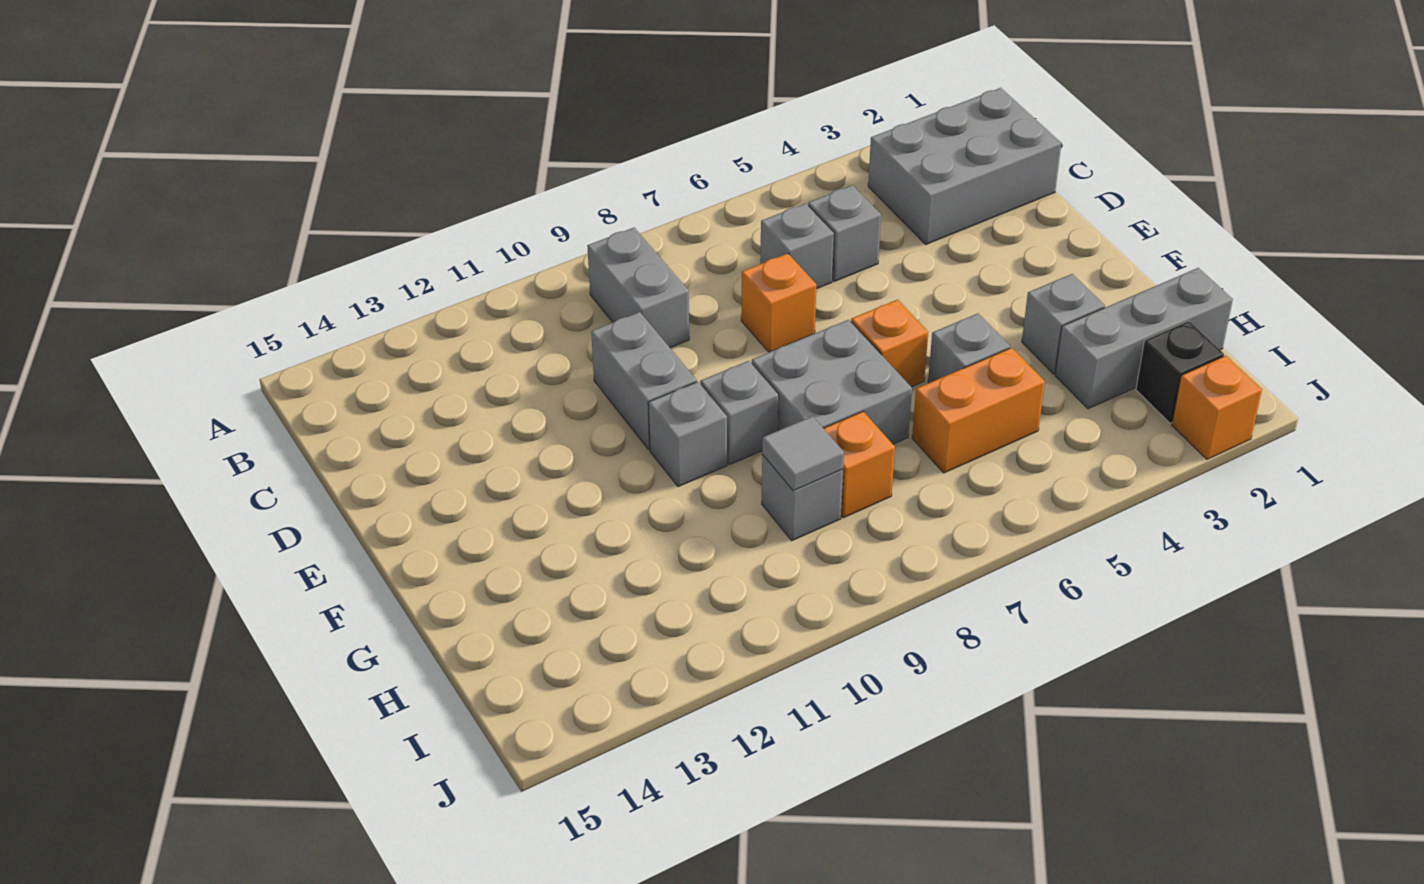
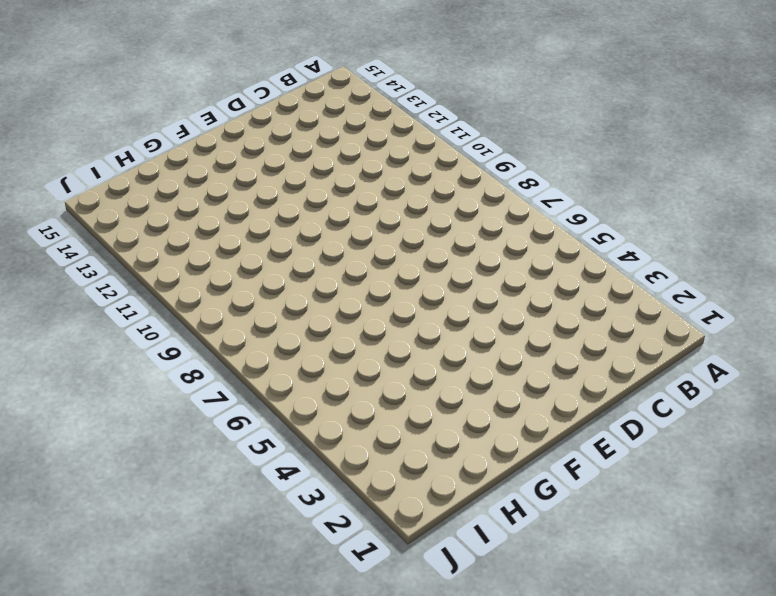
none -> grey 2x3 brick [868,88,1061,244]
none -> grey 1x2 brick [587,228,689,348]
none -> grey 1x1 brick [808,185,881,281]

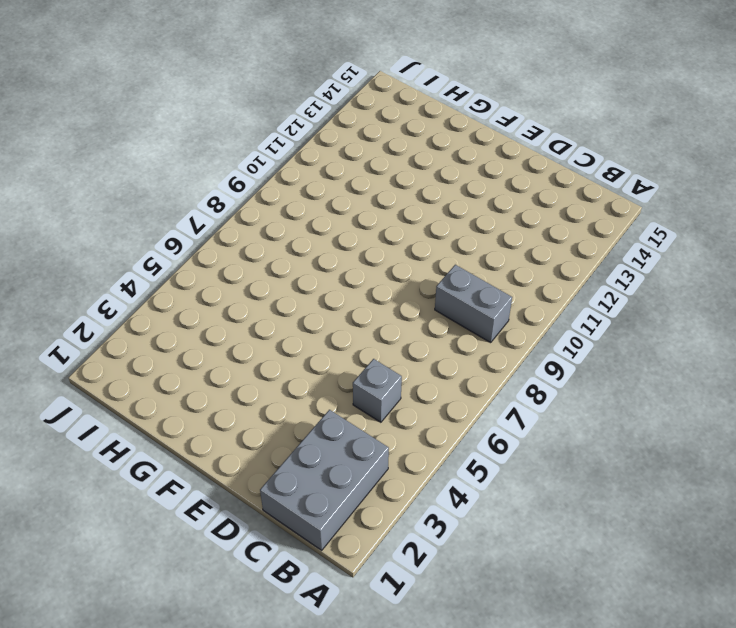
none -> grey 1x1 brick [760,203,834,289]
none -> orange 1x1 brick [741,253,817,352]
none -> grey 1x2 brick [591,312,697,450]

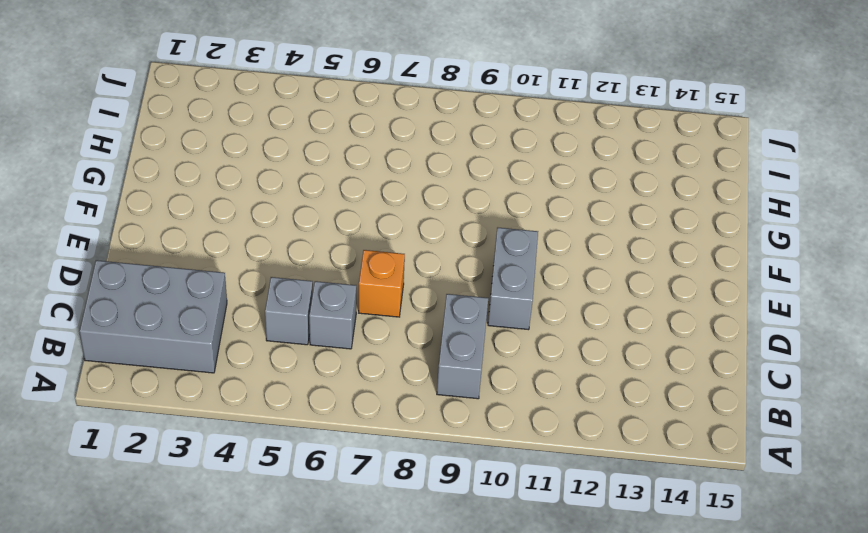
none -> orange 1x1 brick [851,300,928,387]
none -> grey 2x2 brick [752,320,912,444]
none -> grey 1x1 brick [700,361,779,465]

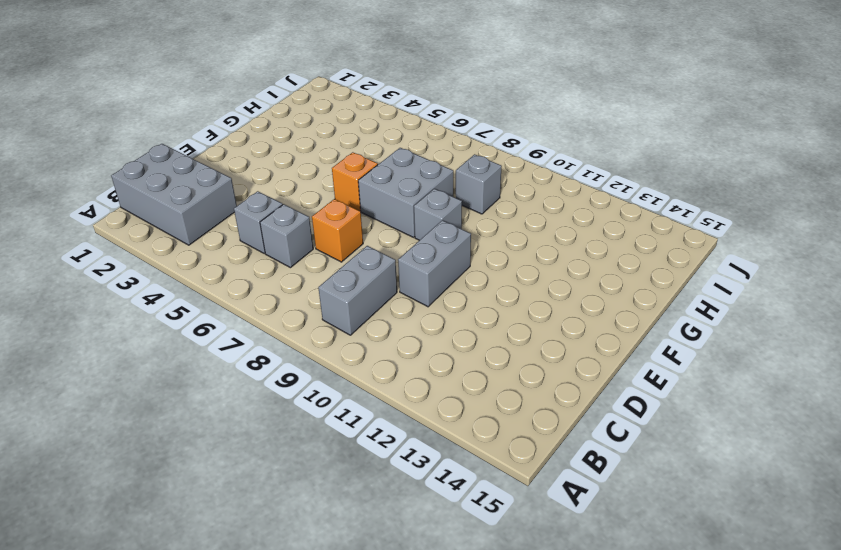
none -> grey 1x1 brick [648,382,727,487]
none -> grey 1x1 brick [1022,274,1105,374]
none -> grey 1x1 brick [928,313,1010,383]

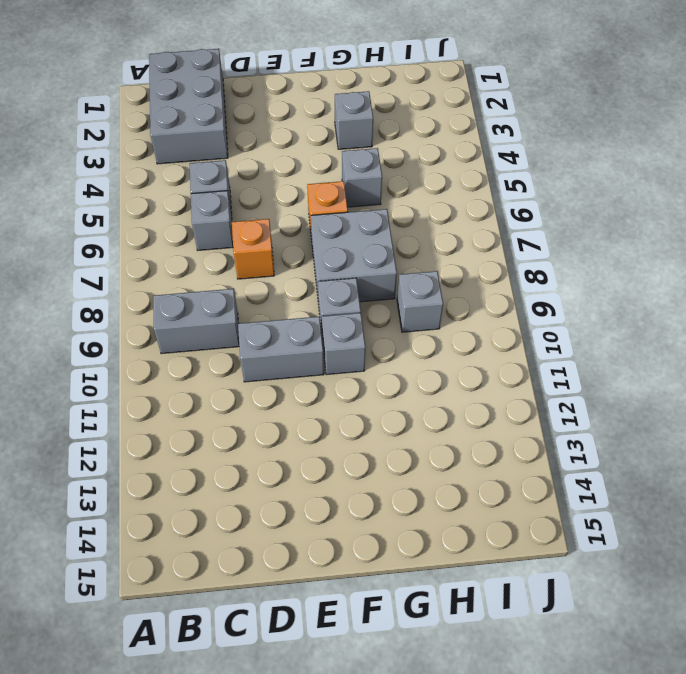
none -> grey 1x3 brick [1055,268,1233,409]
none -> orange 1x2 brick [912,348,1045,473]
none -> orange 1x1 brick [823,412,895,518]

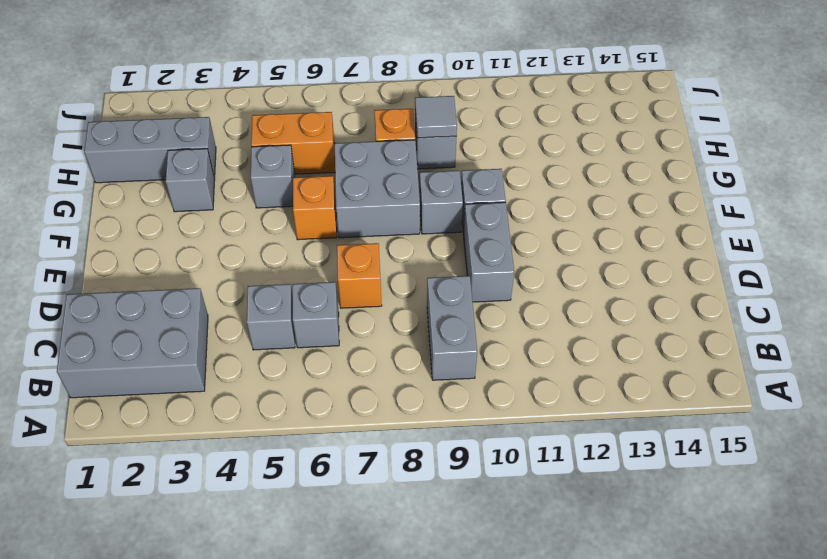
none -> black 1x1 brick [1136,321,1224,423]
none -> orange 1x1 brick [1172,356,1262,459]

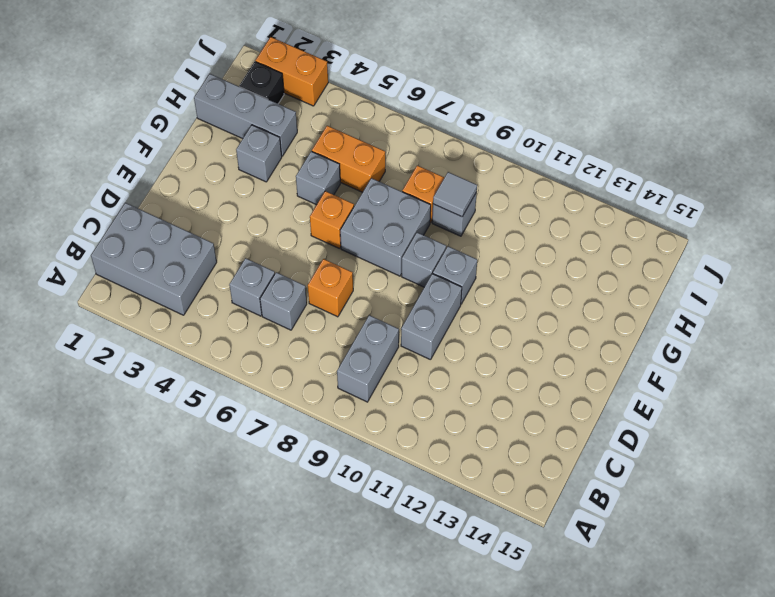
orange 1x2 brick [255,37,328,106] -> orange 1x1 brick [1172,356,1262,459]

